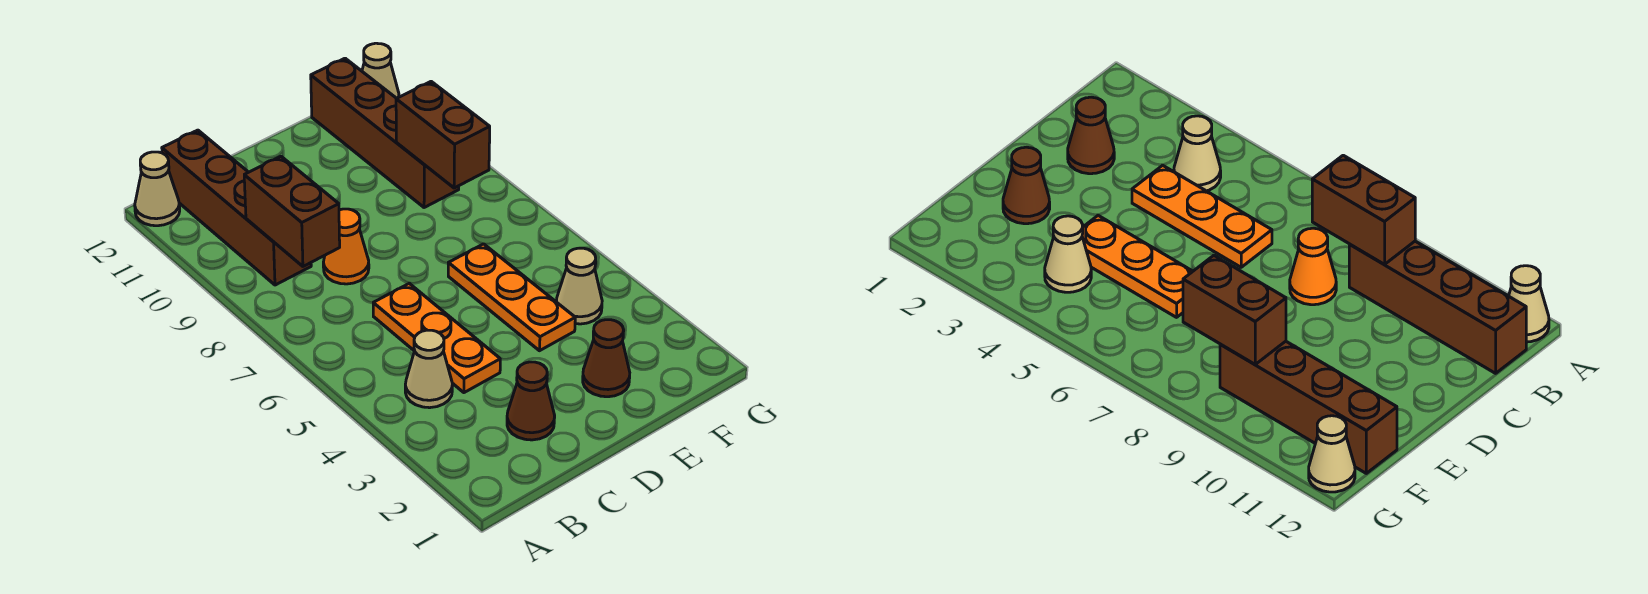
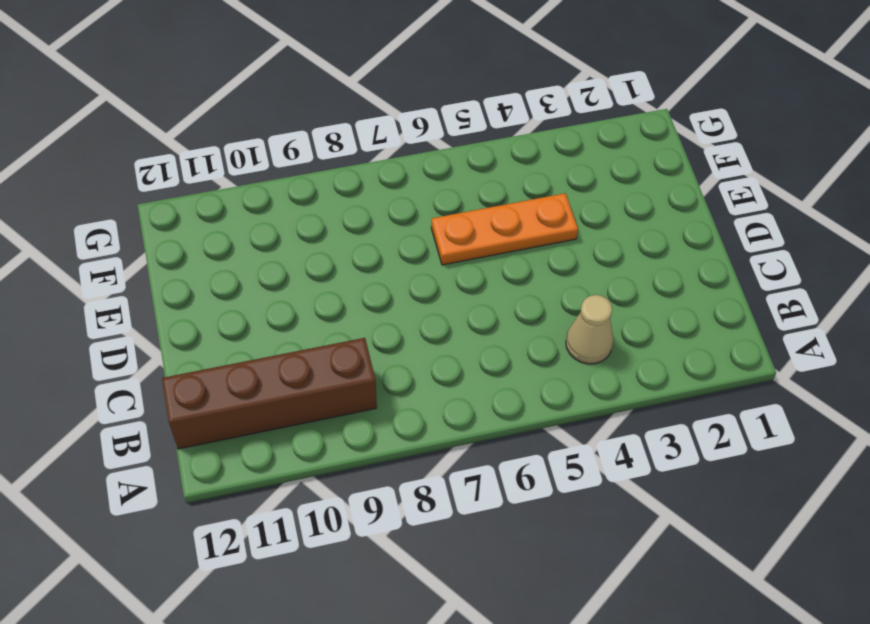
none -> tan 1x1 cone [135,152,180,226]
none -> brown 1x1 cone [507,362,555,440]
none -> orange 1x3 plate [373,283,500,393]

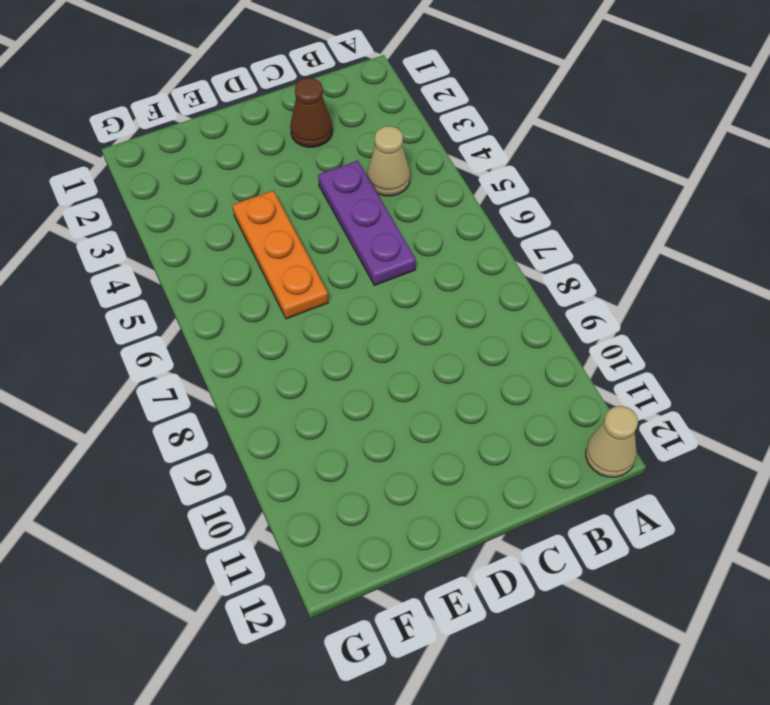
purple 1x3 plate [318,161,416,285] -> orange 1x3 plate [373,283,500,393]
none -> brown 1x4 brick [162,130,311,285]
none -> orange 1x1 cone [323,209,369,284]
none -> brown 1x1 cone [583,320,630,397]

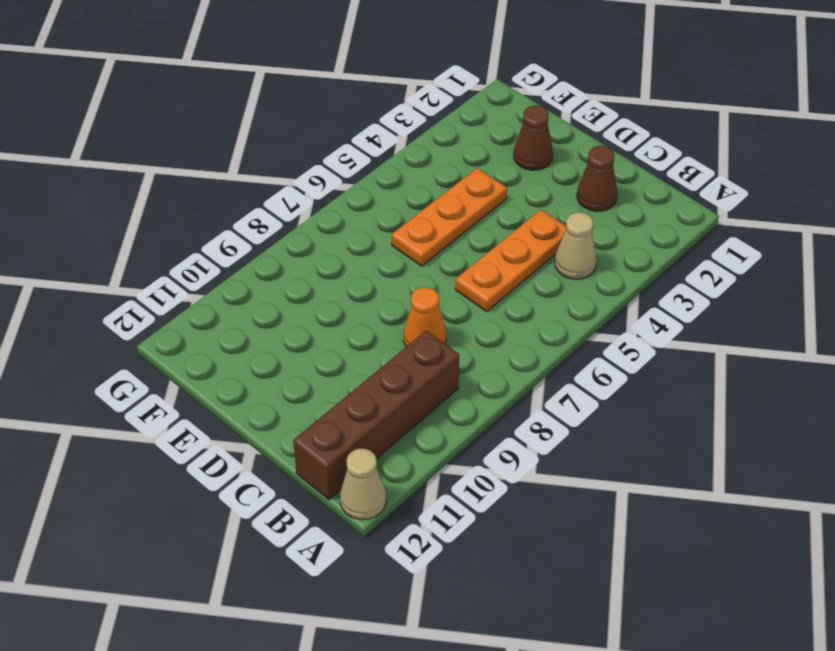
none -> tan 1x1 cone [556,248,602,324]
none -> brown 1x4 brick [311,58,459,208]
none -> tan 1x1 cone [362,43,399,98]

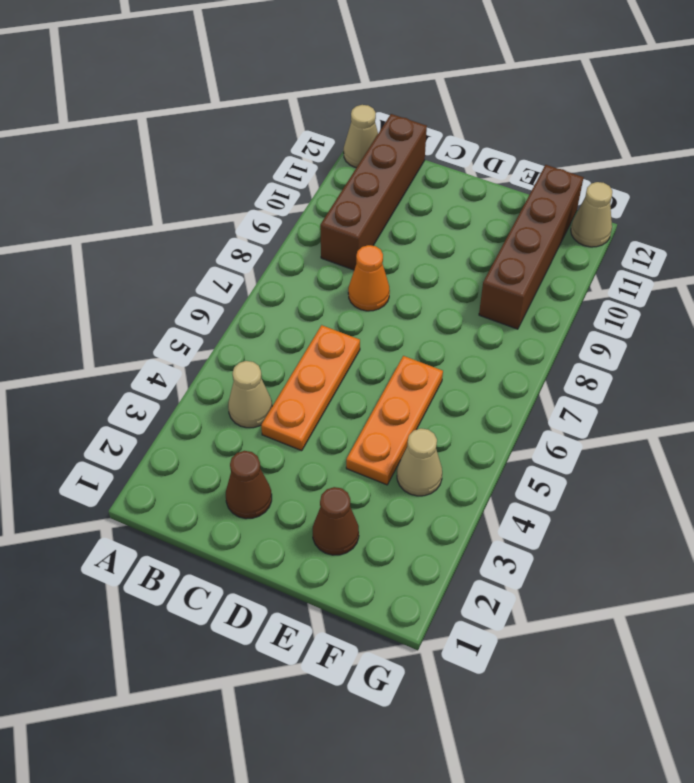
none -> brown 1x2 brick [244,156,340,266]
none -> brown 1x2 brick [396,82,490,188]

